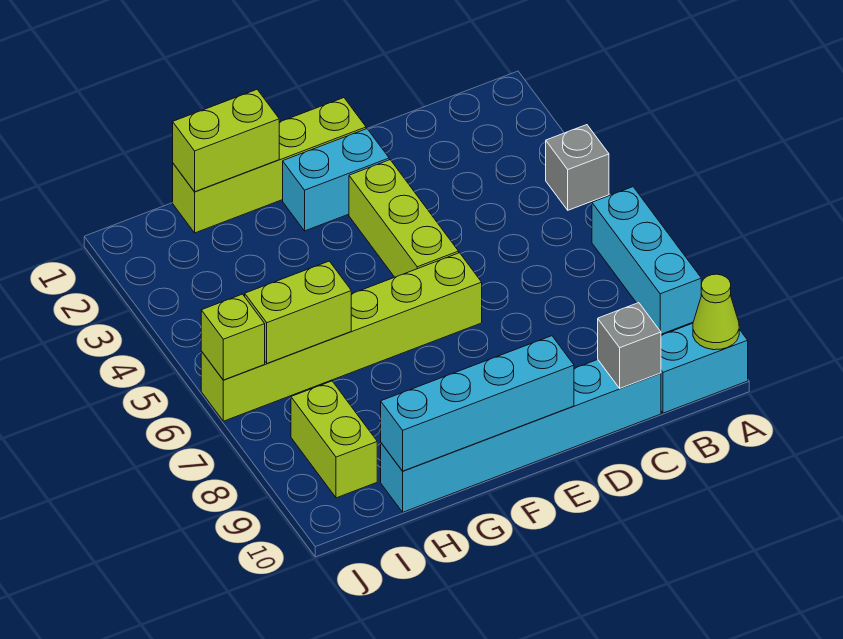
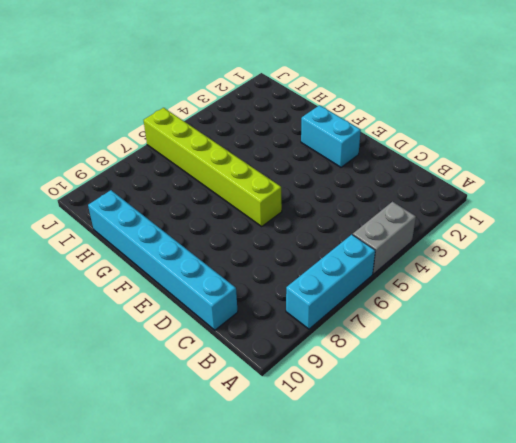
grey 1x2 brick [353,202,416,274] -> grey 1x1 brick [546,125,609,210]
none -> cyan 1x2 brick [661,323,748,413]
none -> lime 1x4 brick [173,98,366,233]
none -> lime 1x3 brick [349,160,459,277]

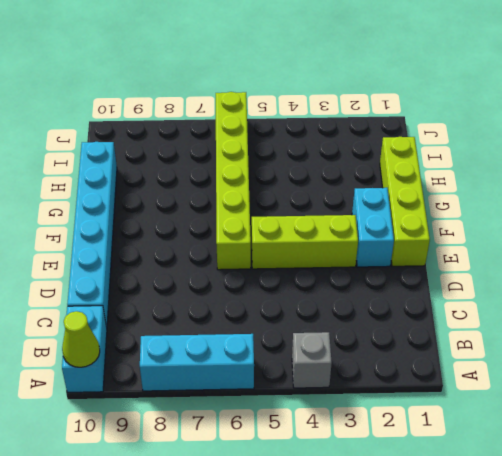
none -> lime 1x2 brick [291,381,377,498]
none -> grey 1x1 brick [598,303,661,388]
none -> cyan 1x4 brick [381,336,574,471]

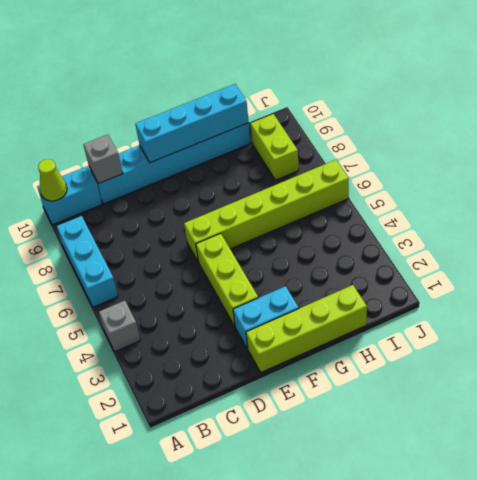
none -> lime 1x2 brick [173,90,279,192]
none -> lime 1x2 brick [245,261,351,364]
none -> lime 1x1 brick [201,294,265,380]

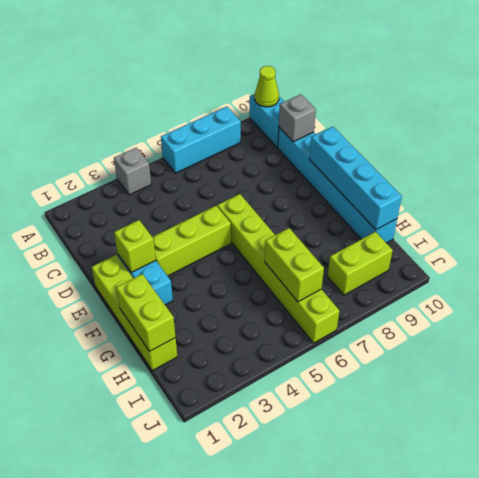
lime 1x1 brick [114,220,156,273] -> lime 1x1 brick moved to [201,294,265,380]

